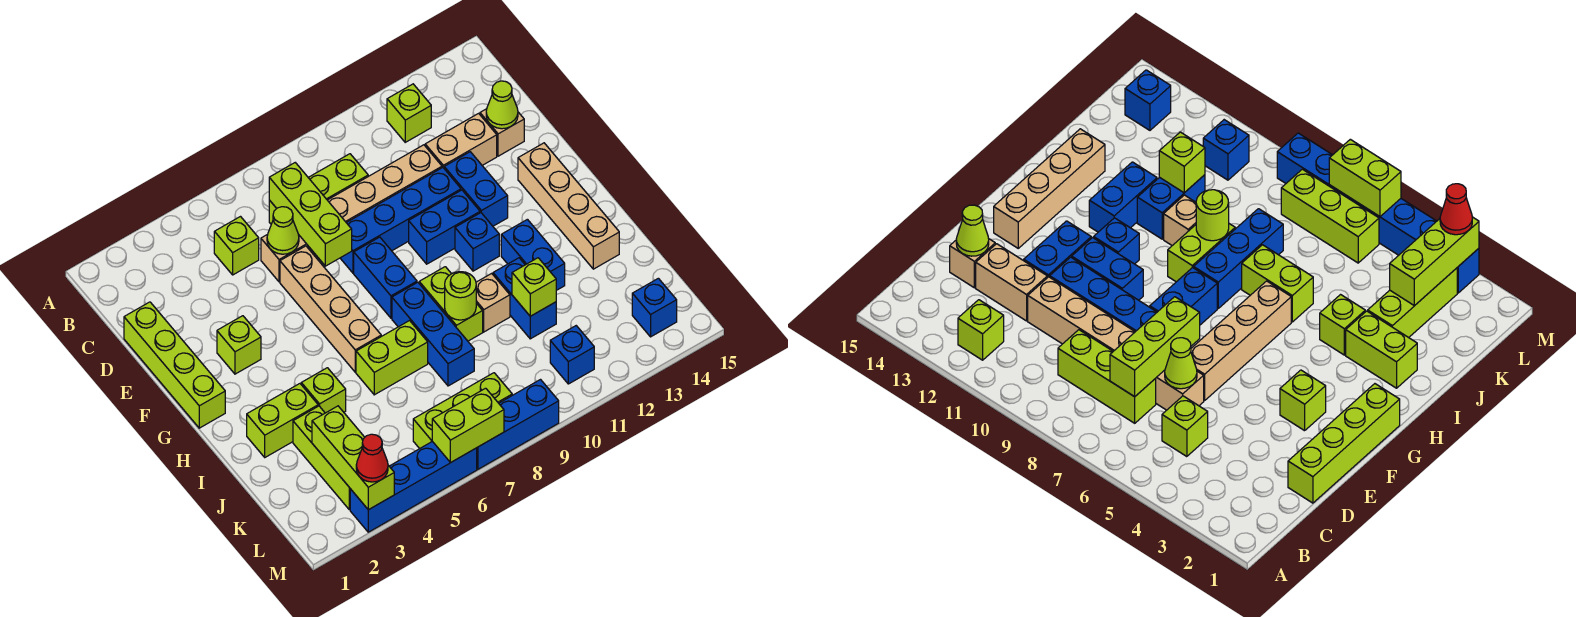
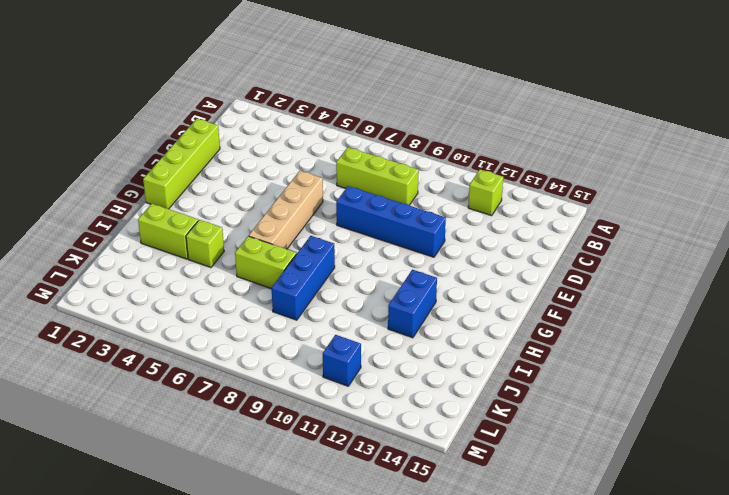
none -> lime 1x1 brick [214,217,259,275]
none -> tan 1x6 brick [261,145,442,282]
none -> tan 1x2 brick [425,113,497,168]
none -> tan 1x1 brick [480,109,524,156]

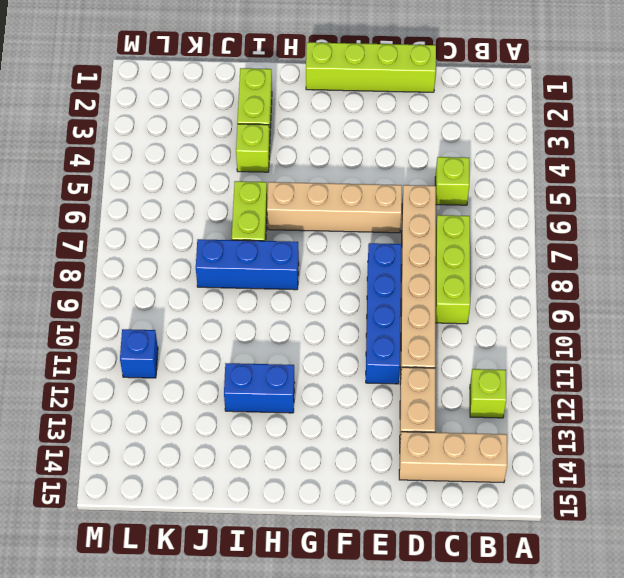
tan 1x3 brick [399,432,507,483] -> tan 1x1 brick [480,109,524,156]
none -> blue 1x2 brick [444,152,508,226]
none -> lime 1x1 brick [217,316,261,374]
none -> blue 1x2 brick [354,237,417,318]
none -> blue 1x2 brick [409,190,480,264]

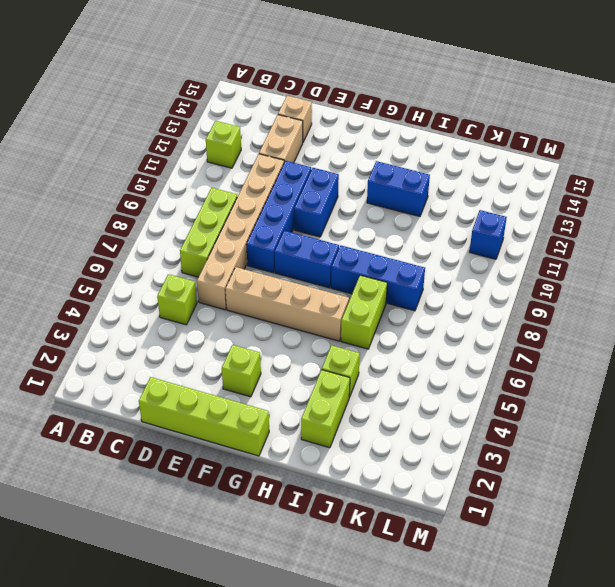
none -> blue 1x2 brick [444,152,508,226]
none -> tan 1x4 brick [518,143,619,269]
none -> blue 1x1 brick [455,213,499,271]
none -> lime 1x2 brick [419,267,483,341]

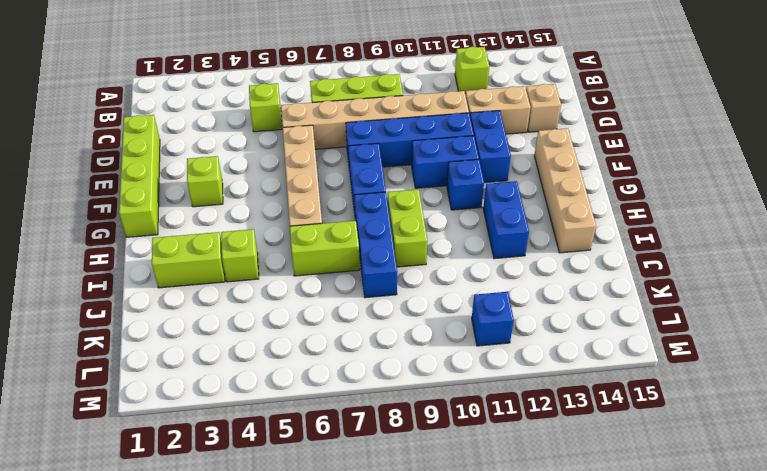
none -> tan 1x1 brick [476,273,510,332]
none -> blue 1x2 brick [493,258,556,339]
none -> lime 1x3 brick [293,406,350,510]
none -> lime 1x3 brick [413,373,512,449]

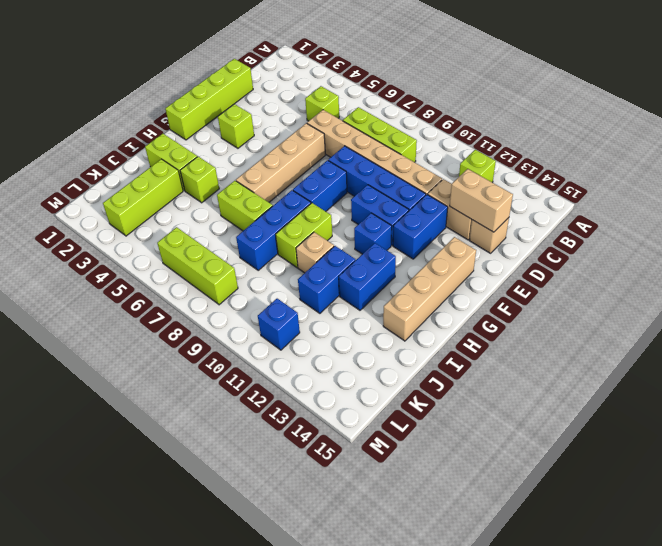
tan 1x2 brick [450,169,513,232] -> lime 1x1 cone [486,81,518,129]
none -> blue 1x1 brick [632,278,677,337]
none -> blue 1x4 brick [350,441,477,532]
none -> blue 1x3 brick [477,380,559,469]
none -> lime 1x3 brick [269,163,352,266]

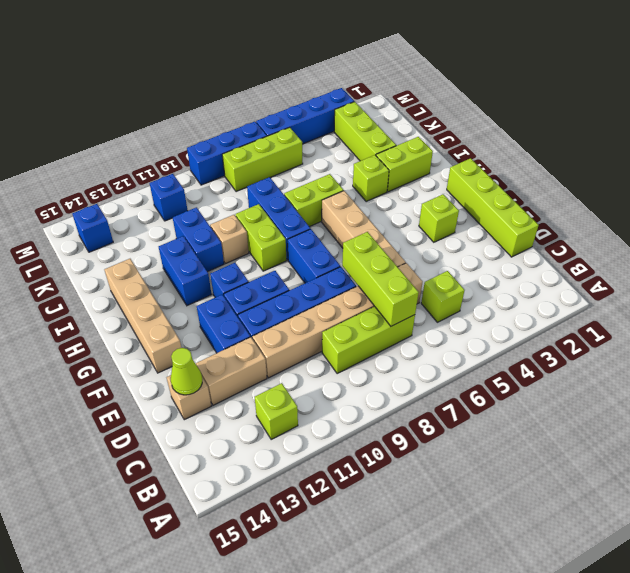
none -> lime 1x1 cone [267,207,299,254]
none -> lime 1x1 round brick [445,272,476,320]
none -> lime 1x1 brick [512,258,556,316]
none -> lime 1x3 brick [312,406,394,510]

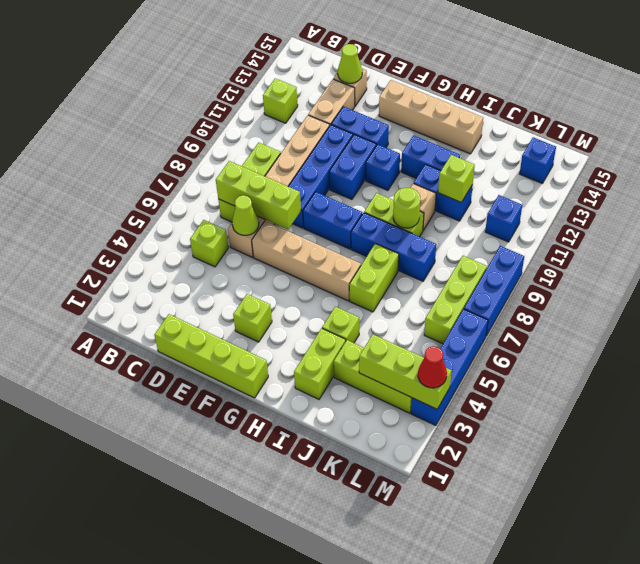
none -> lime 1x2 brick [432,388,504,462]

